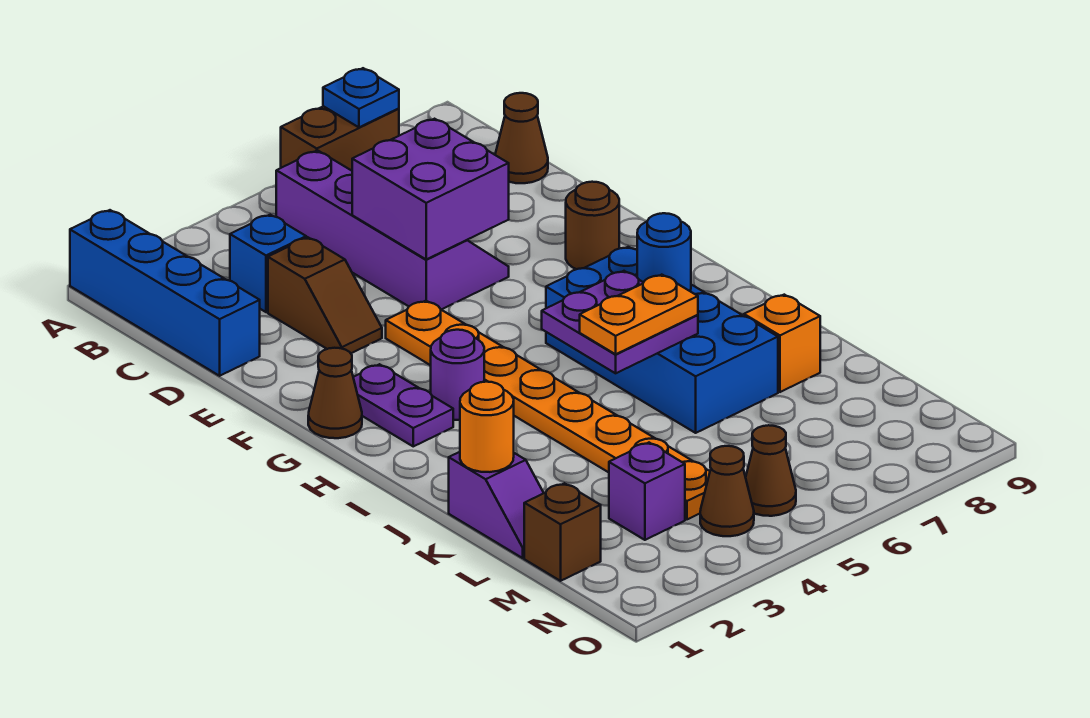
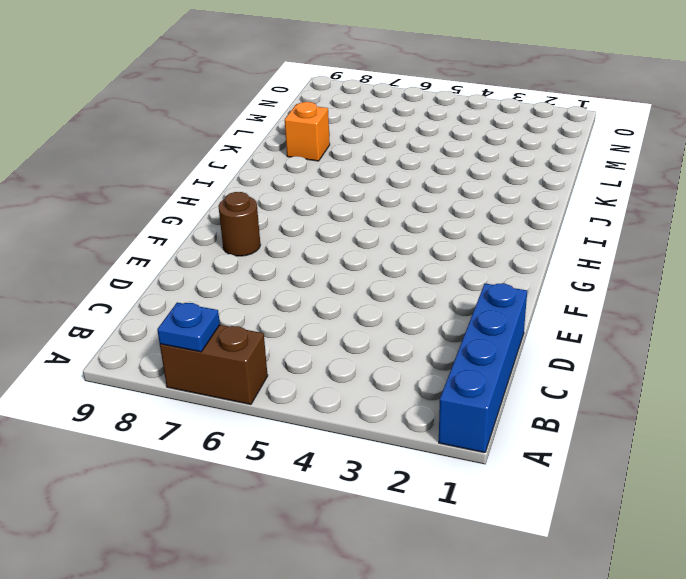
none -> purple 2x4 slope [276,150,509,310]
none -> blue 1x1 brick [230,215,306,312]
none -> brown 1x1 cone [495,93,548,183]

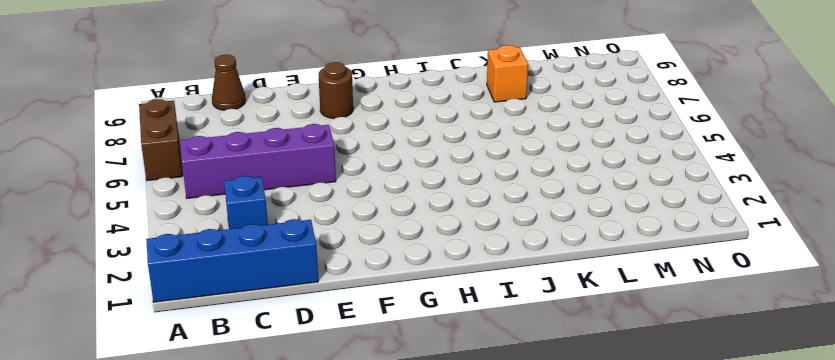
none -> brown 1x2 slope [268,237,382,353]
none -> orange 1x8 plate [386,301,710,519]
none -> brown 1x1 cone [308,348,362,438]

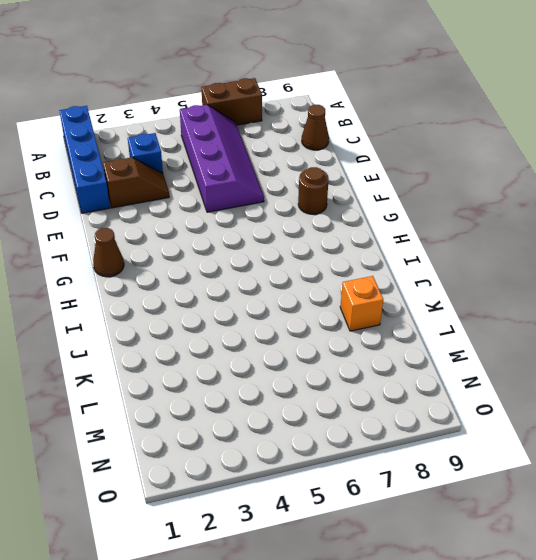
brown 1x2 slope [103,157,169,208] -> brown 1x2 slope turned to [268,237,382,353]
none -> orange 1x8 plate [386,301,710,519]
none -> purple 1x2 plate [353,364,453,446]
none -> purple 1x1 round brick [431,330,484,420]

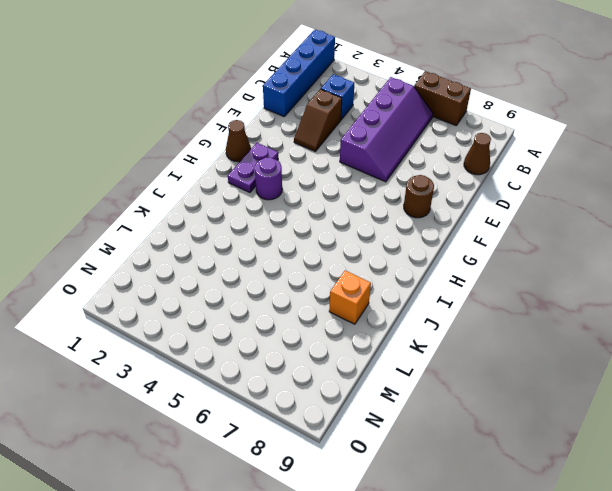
none -> orange 1x8 plate [386,301,710,519]
none -> blue 2x4 brick [546,247,778,433]
none -> purple 1x2 slope [449,452,543,558]

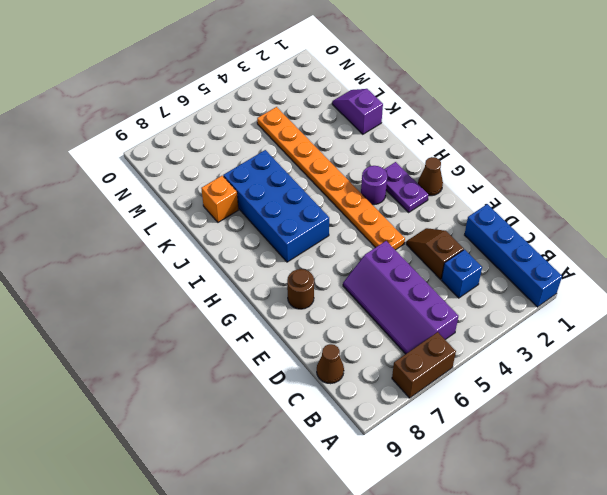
none -> brown 1x1 brick [524,483,601,581]
none -> purple 1x1 brick [609,443,685,540]
none -> brown 1x1 cone [700,446,754,536]

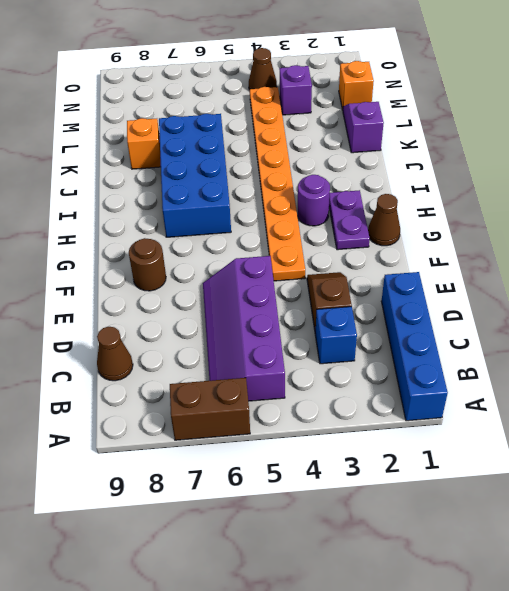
orange 1x1 brick [339,61,374,110] -> brown 1x1 brick [524,483,601,581]
none -> brown 1x1 cone [746,425,796,516]
none -> blue 1x1 plate [323,68,399,127]
none -> purple 2x2 brick [352,119,509,259]

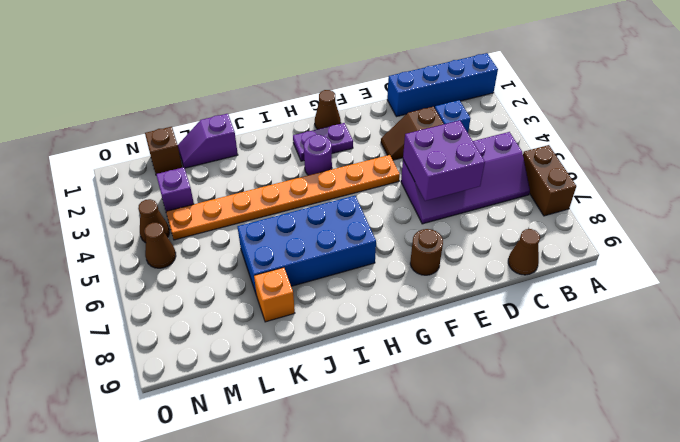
none -> blue 1x1 plate [323,68,399,127]
none -> purple 2x2 plate [542,271,698,373]
none -> blue 1x1 round brick [637,213,691,291]

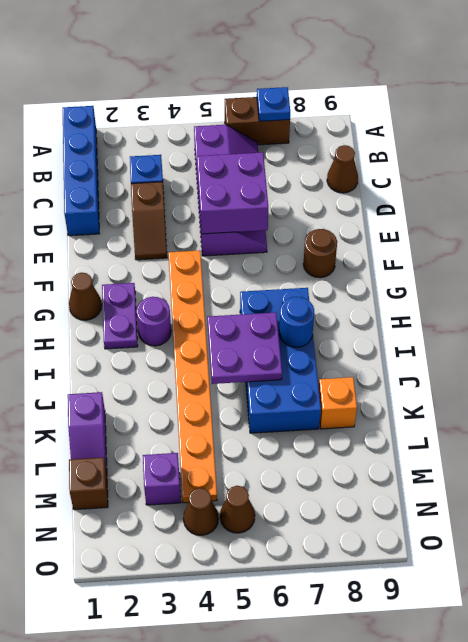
none -> orange 1x1 round brick [460,382,514,472]
none -> orange 1x2 plate [580,275,698,354]

